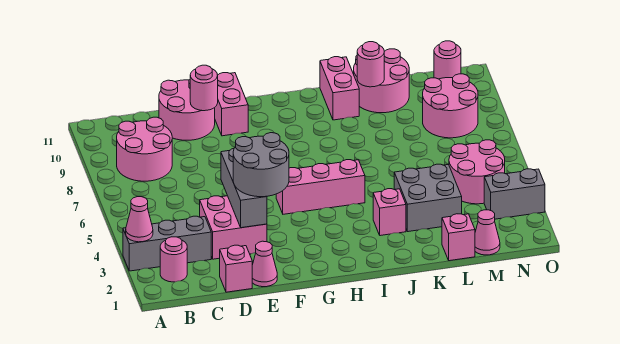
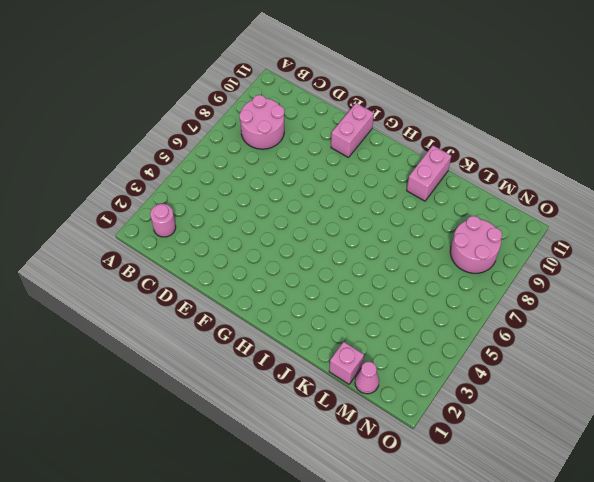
none -> grey 1x3 brick [123,216,211,271]
none -> pink 1x1 brick [220,245,252,292]
none -> pink 2x2 brick [200,196,267,259]

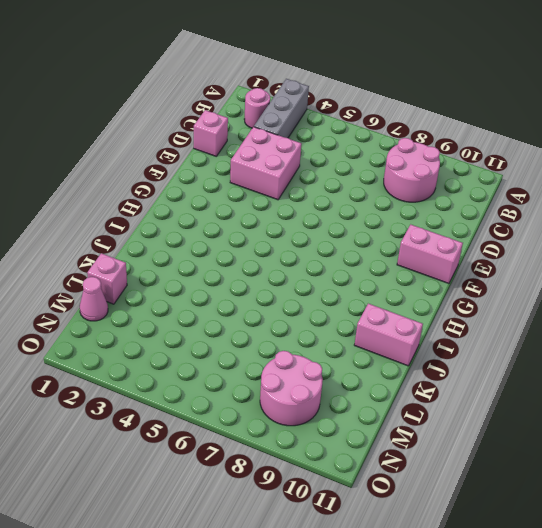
none -> pink 2x2 round brick [159,80,215,140]
none -> pink 1x1 cone [252,241,277,287]
none -> pink 1x3 brick [276,160,365,214]

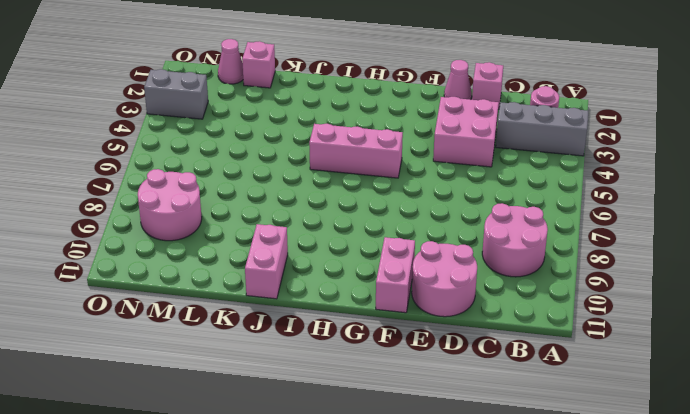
none -> pink 1x1 brick [373,189,406,236]
none -> grey 2x2 brick [394,164,462,232]
none -> pink 2x2 round brick [354,49,409,113]

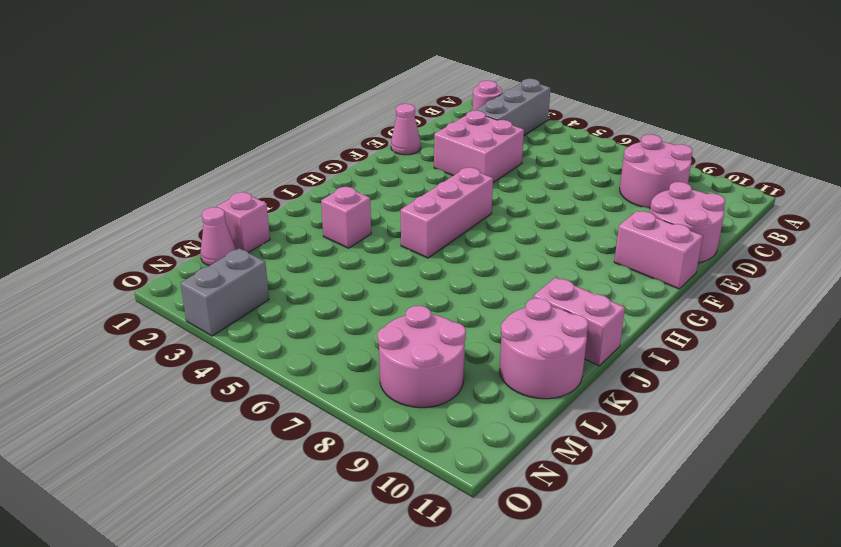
none -> pink 1x1 brick [220,245,252,292]
none -> grey 2x2 brick [394,164,462,232]
none -> pink 2x2 round brick [449,140,505,204]

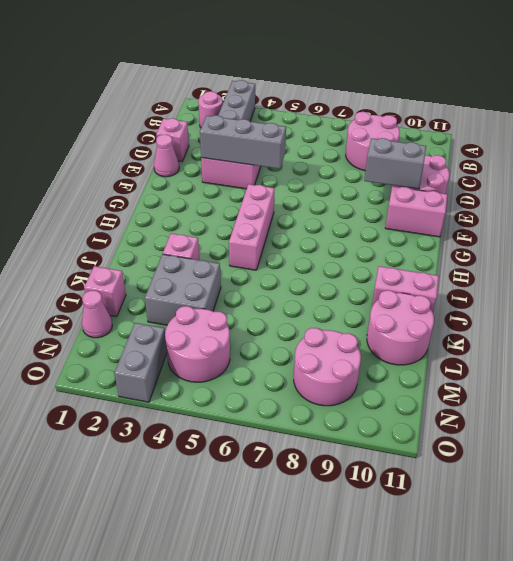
grey 1x2 brick [364,138,426,189] -> pink 1x1 round brick [190,65,218,111]
none -> pink 1x1 round brick [434,41,461,79]
none -> pink 1x1 cone [126,197,153,242]
none -> pink 1x1 round brick [357,42,384,87]

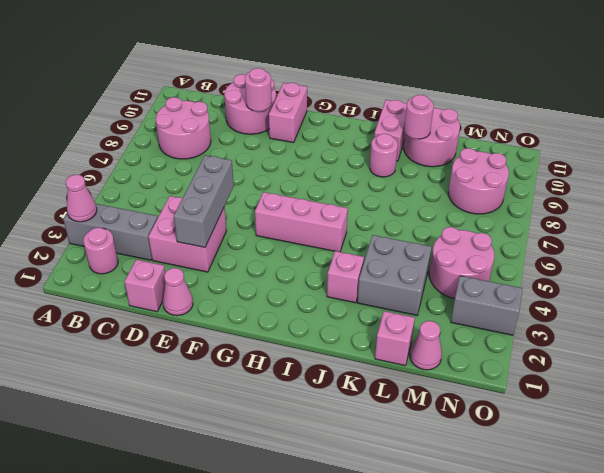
pink 1x1 round brick [370,134,398,177] -> pink 1x1 round brick moved to [434,41,461,79]
none -> grey 2x2 round brick [233,133,289,197]

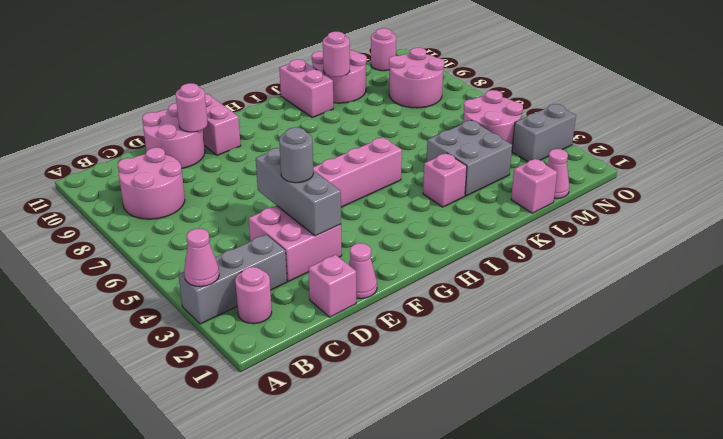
grey 1x1 round brick [279,127,313,183] -> grey 2x2 round brick [233,133,289,197]

